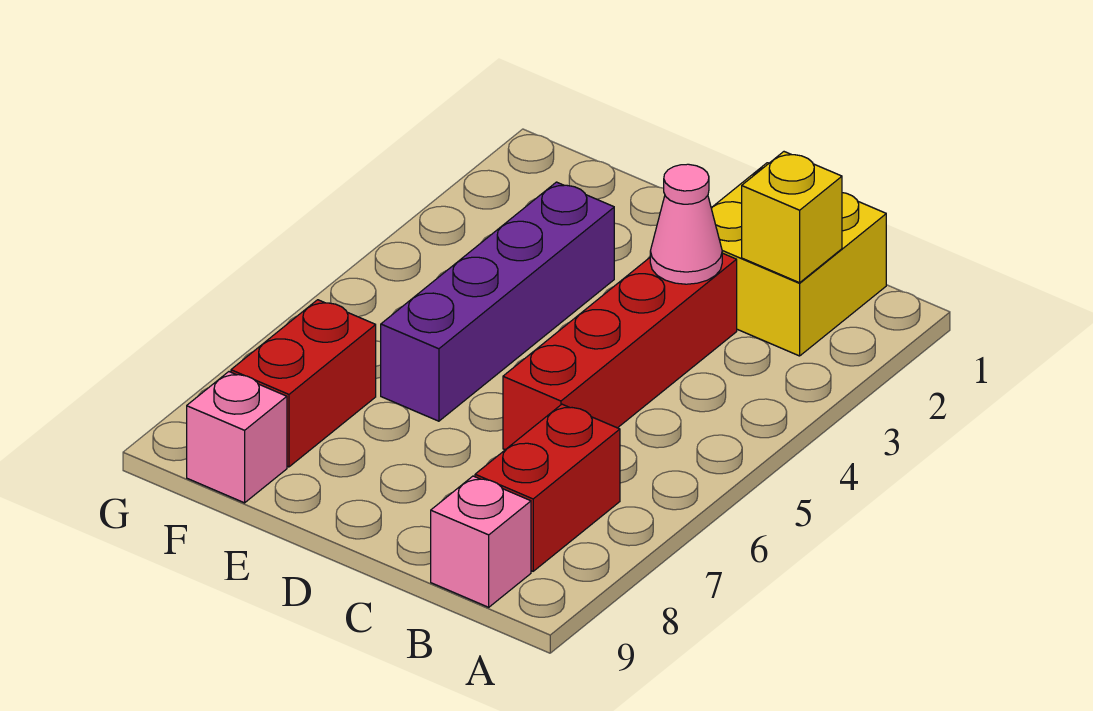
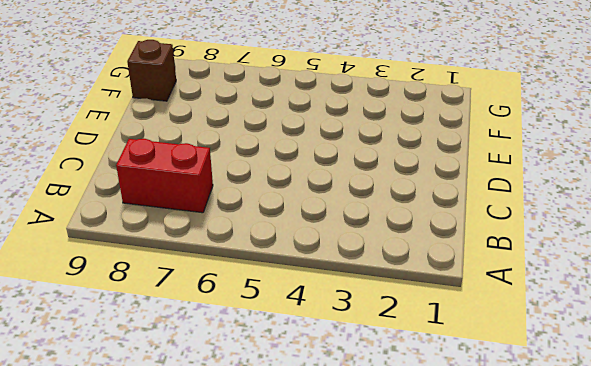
brown 1x1 brick [127,40,176,101] -> pink 1x1 brick [187,372,287,503]
none -> yellow 2x2 brick [711,163,886,356]
none -> pink 1x1 brick [431,476,531,607]

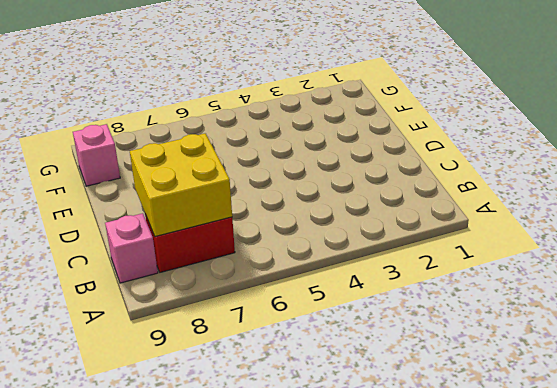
yellow 2x2 brick [130,133,232,236] -> yellow 2x2 brick moved to [711,163,886,356]
none -> red 1x4 brick [503,253,737,450]
none -> purple 1x4 brick [381,182,614,421]

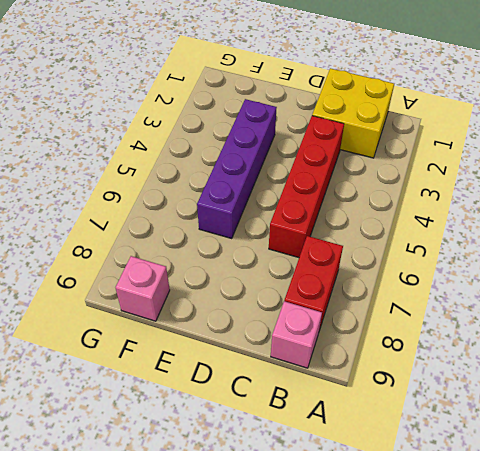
none -> red 1x2 brick [231,300,376,467]
none -> yellow 1x1 brick [742,152,842,283]

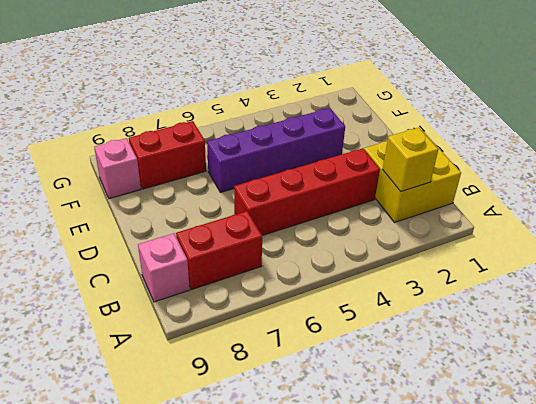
none -> pink 1x1 cone [650,164,722,284]

